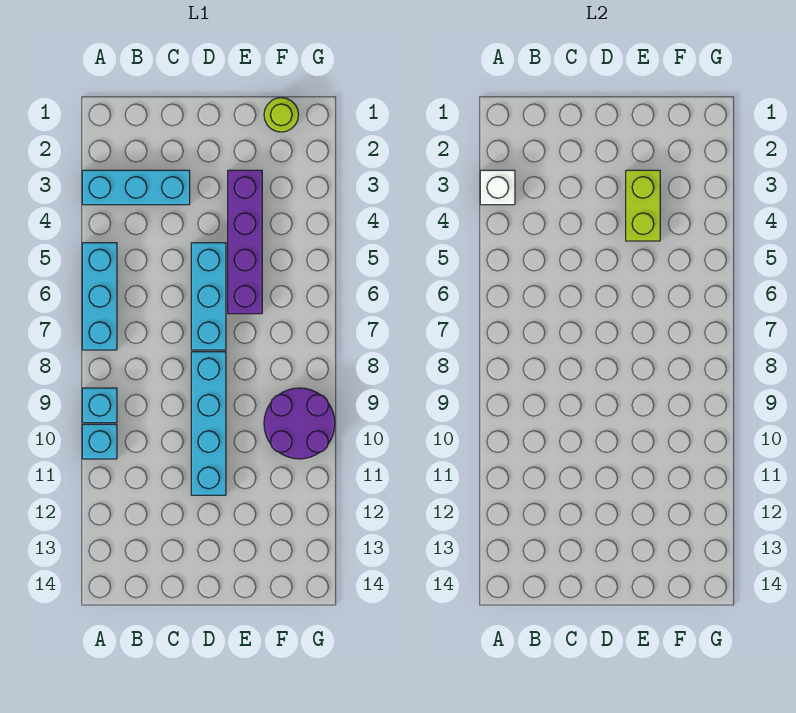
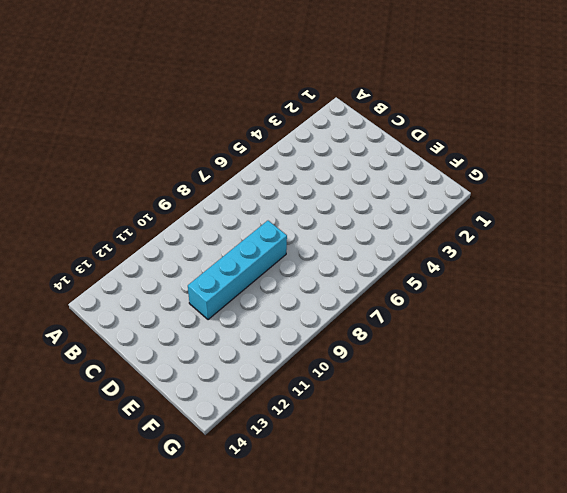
none -> cyan 1x3 brick [82,170,190,205]
none -> cyan 1x3 brick [82,243,117,350]

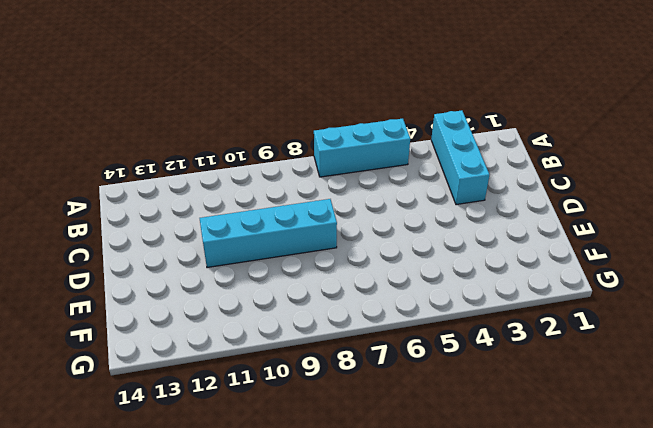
none -> cyan 1x1 brick [82,388,117,423]
none -> cyan 1x1 brick [82,424,117,459]

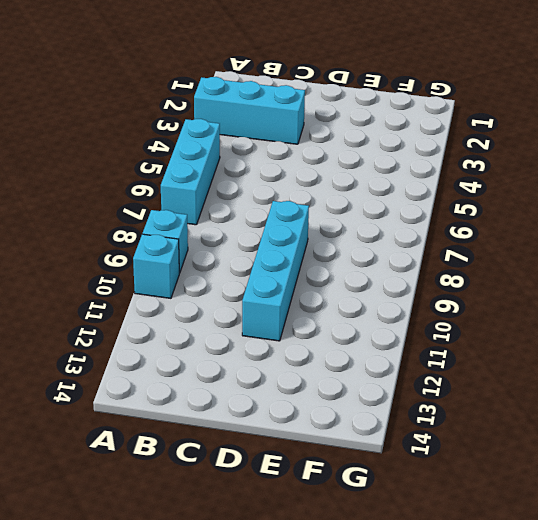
none -> cyan 1x3 brick [191,243,226,350]
none -> purple 1x4 brick [228,170,262,314]

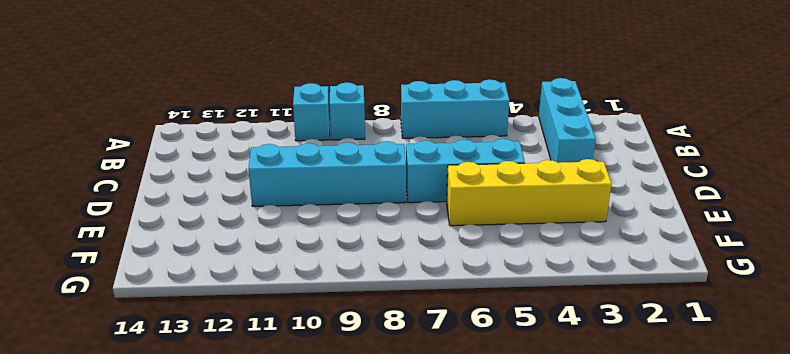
yellow 1x4 brick [447,159,612,226] -> purple 1x4 brick [228,170,262,314]
none -> lime 1x1 round brick [264,98,299,132]
none -> purple 2x2 round brick [264,388,335,459]

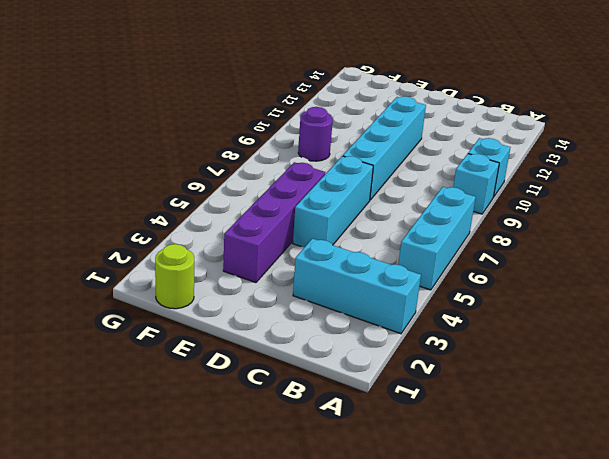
purple 1x1 round brick [298,107,333,161] -> purple 2x2 round brick [264,388,335,459]
none -> white 1x1 brick [480,170,515,205]
none -> lime 1x2 brick [626,170,660,241]

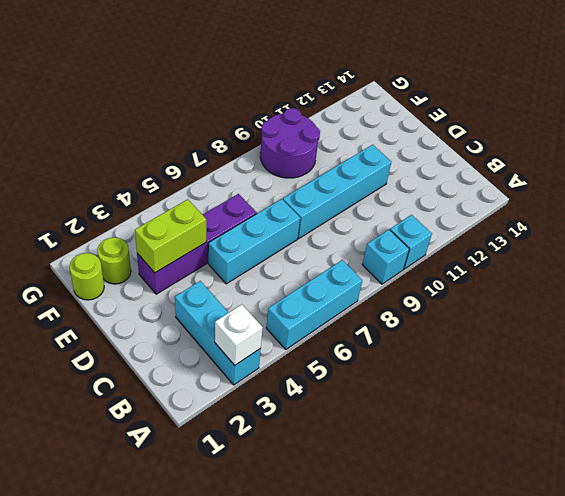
lime 1x1 round brick [98,237,131,284] -> none

